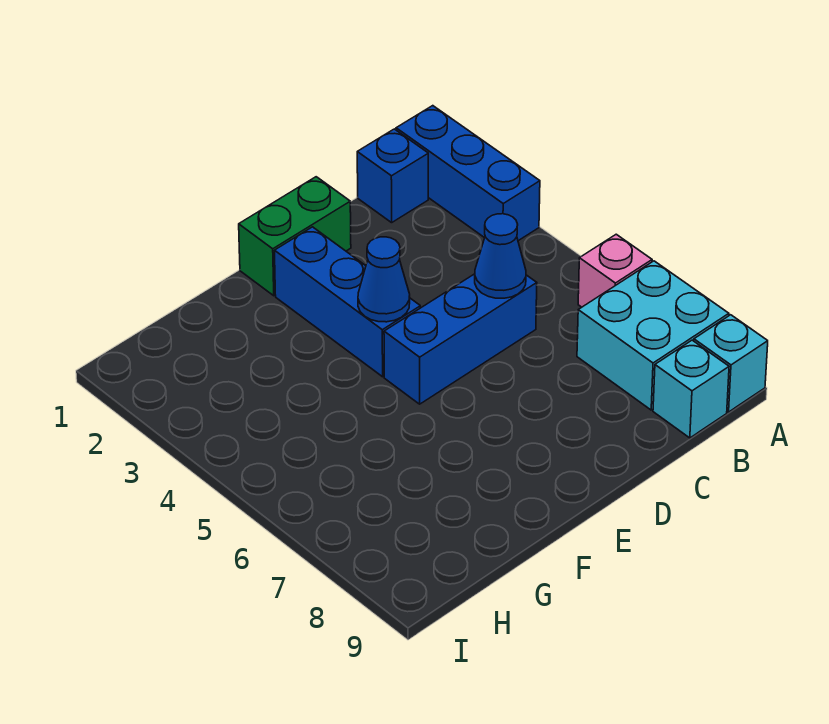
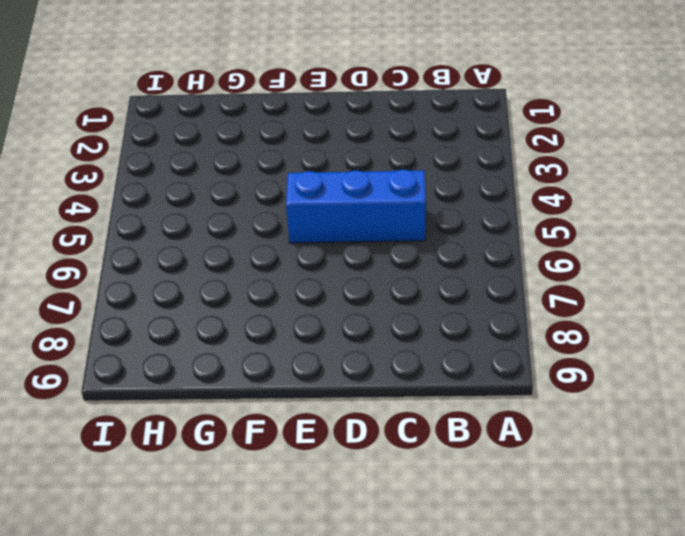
none -> blue 1x3 brick [396,106,540,241]
none -> pink 1x1 brick [578,234,652,307]

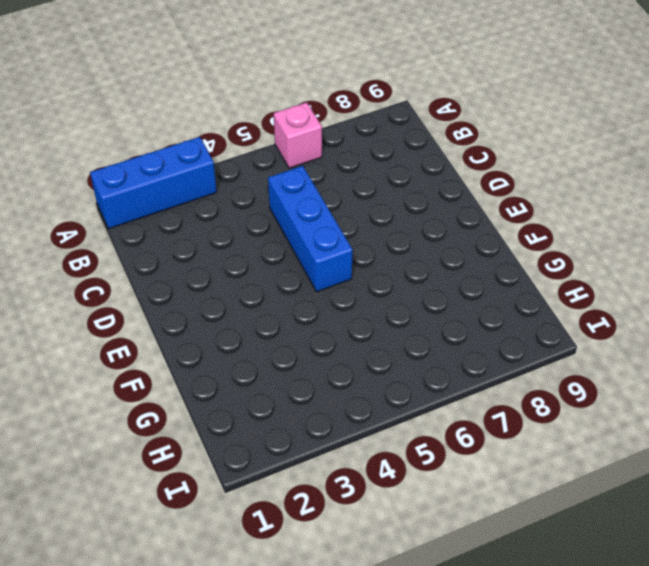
none -> cyan 2x2 brick [577,261,729,410]
none -> cyan 1x1 brick [694,315,768,412]

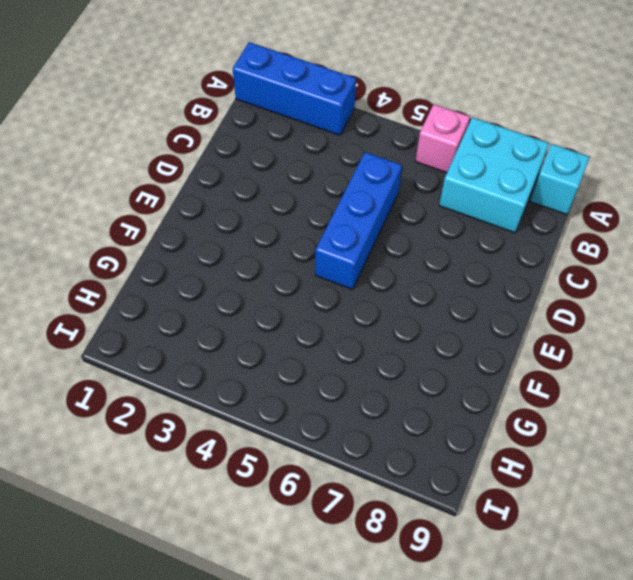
none -> blue 1x1 brick [357,129,428,223]
none -> cyan 1x1 brick [653,340,729,438]

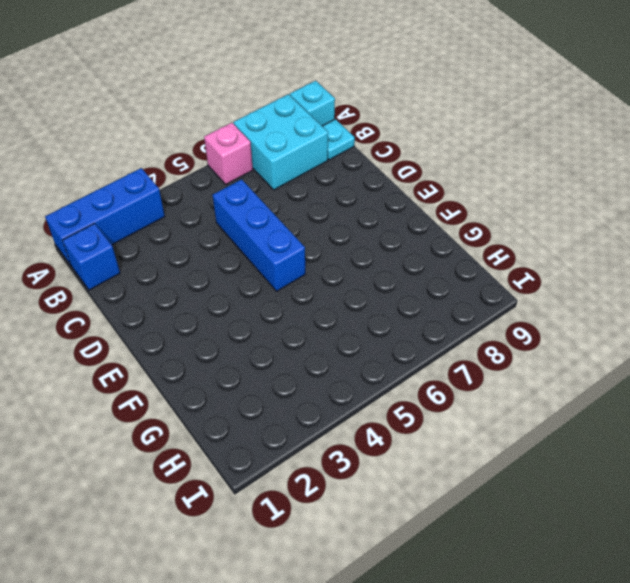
cyan 1x1 plate [322,119,355,160] -> cyan 1x1 brick [653,340,729,438]
none -> green 1x2 brick [239,177,351,296]
none -> blue 1x3 brick [274,227,420,377]

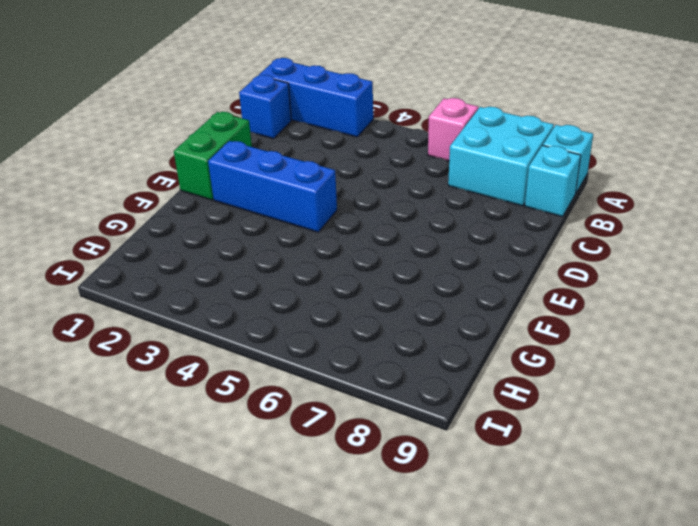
none -> blue 1x3 brick [384,274,537,404]
none -> blue 1x1 cone [475,214,526,298]

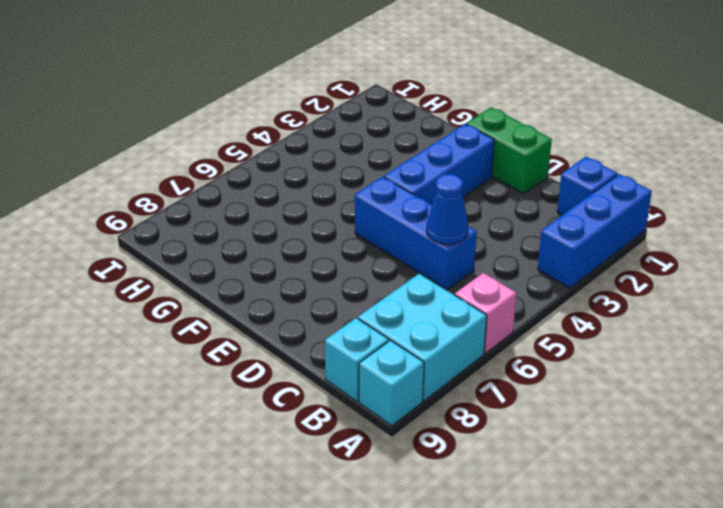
none -> blue 1x1 cone [358,237,410,322]

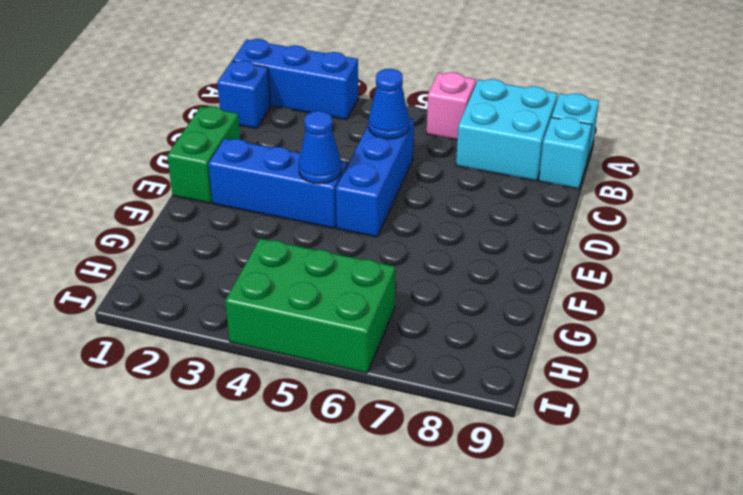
green 2x3 brick [225,238,395,373] -> none

